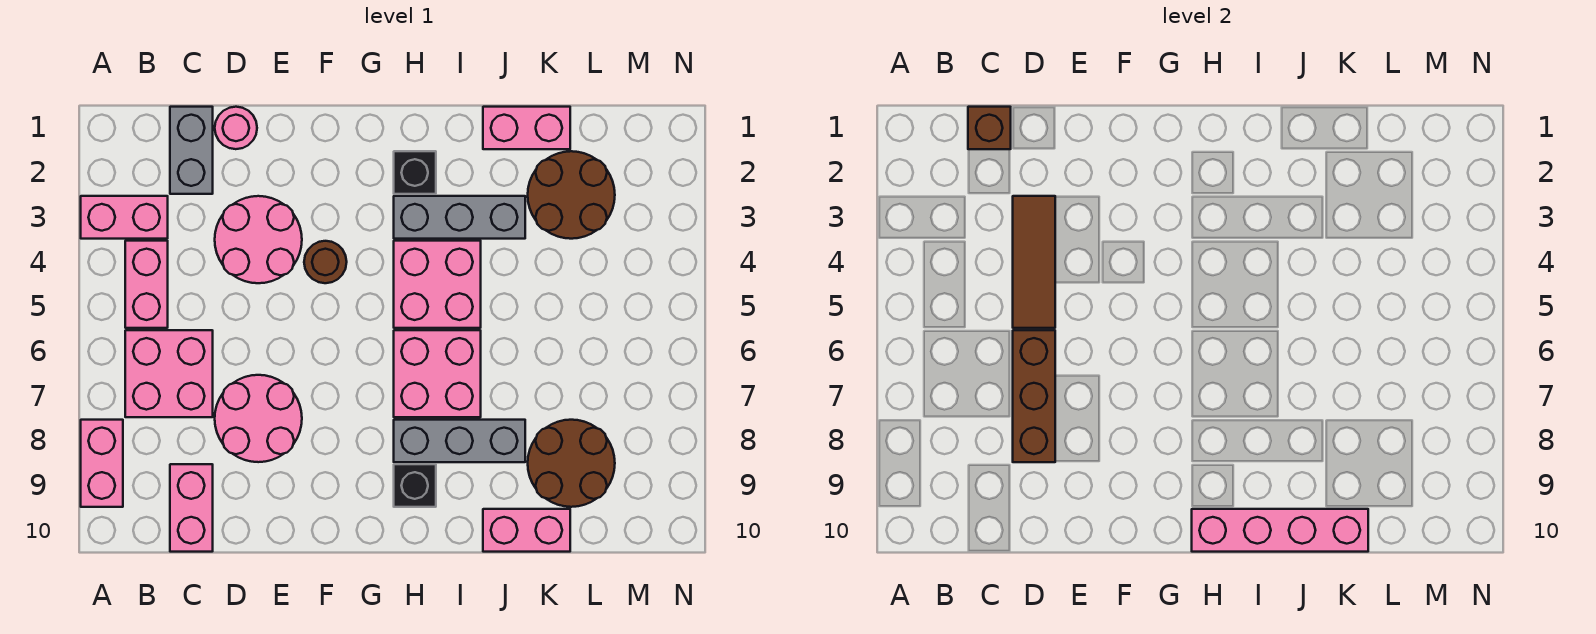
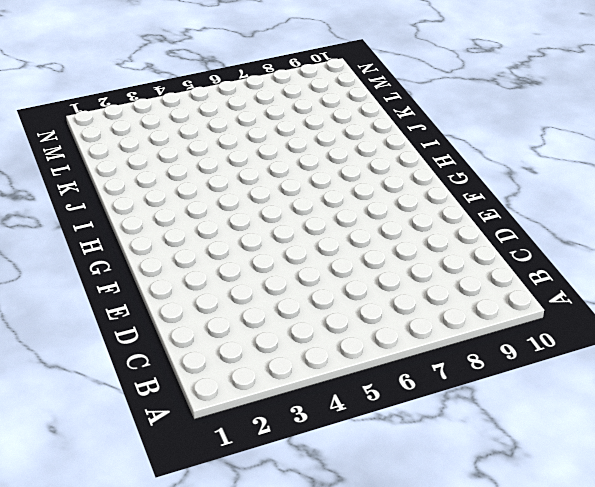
none -> pink 1x2 brick [81,196,168,239]
none -> pink 1x2 brick [81,420,123,507]
none -> pink 1x2 brick [125,241,168,328]

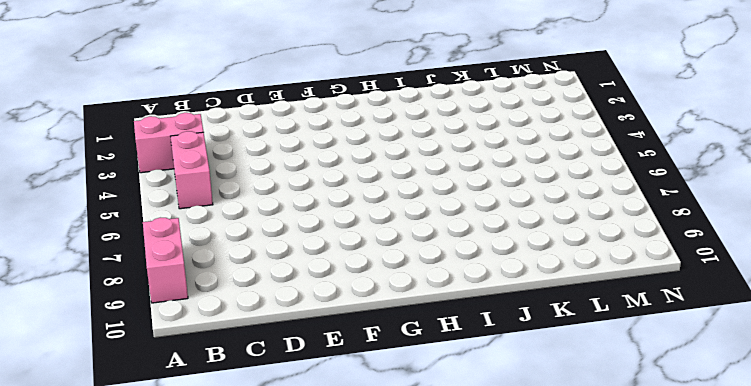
none -> pink 2x2 brick [125,330,213,417]
none -> grey 1x2 brick [170,107,213,194]
none -> pink 1x2 brick [170,464,213,552]

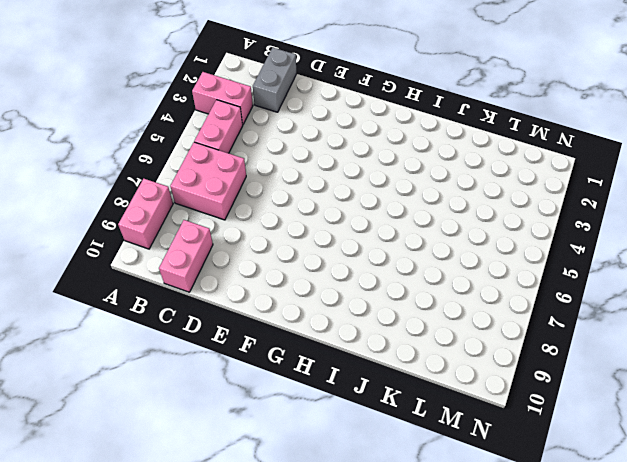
none -> pink 1x1 round brick [215,107,257,149]
none -> pink 2x2 round brick [215,196,302,283]
none -> pink 2x2 round brick [215,375,302,462]

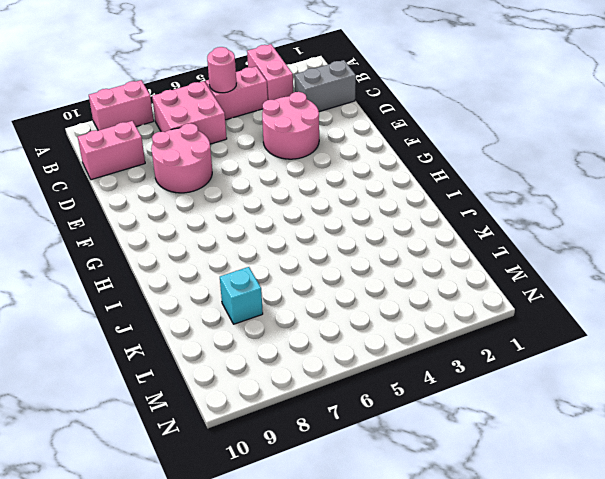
pink 1x1 round brick [207,47,236,93] -> pink 1x1 round brick moved to [215,107,257,149]
cyan 1x1 brick [220,267,263,324] -> brown 2x2 round brick [528,420,615,507]
none -> brown 1x1 round brick [304,241,347,283]
none -> black 1x1 brick [394,151,436,194]
none -> grey 1x3 brick [394,196,525,239]

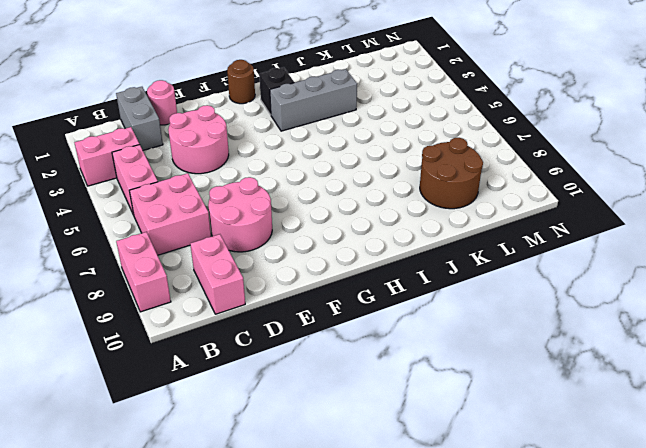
brown 1x1 round brick [227,60,255,104] -> brown 1x1 round brick moved to [304,241,347,283]
none -> pink 2x2 brick [394,241,481,328]
none -> pink 2x2 brick [394,330,481,417]
none -> grey 1x3 brick [394,420,525,462]

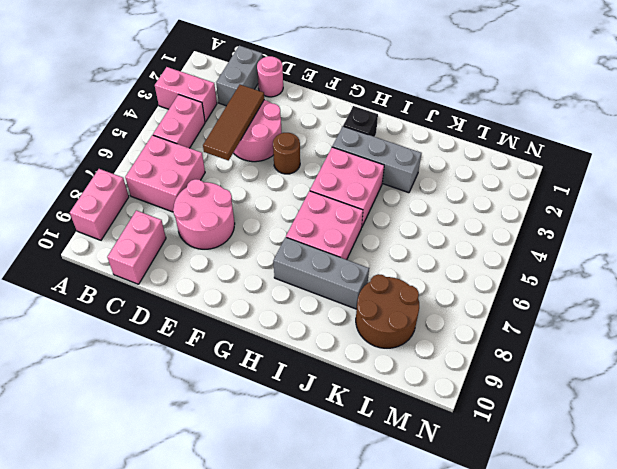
none -> black 1x1 brick [394,464,436,507]
none -> pink 1x2 brick [483,107,570,149]
none -> pink 1x2 brick [483,509,570,552]

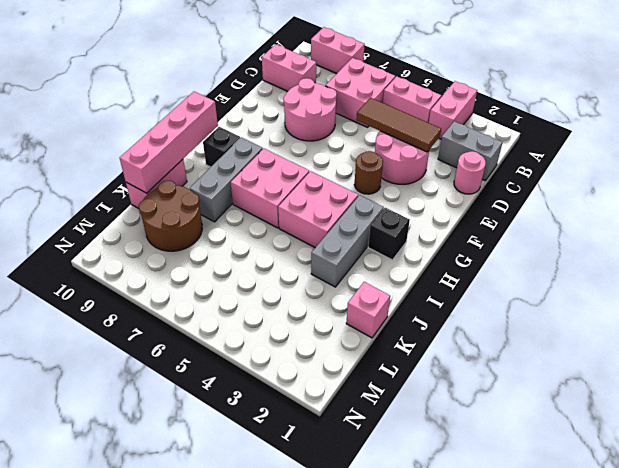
pink 1x1 brick [346,282,390,338] -> pink 1x2 brick [483,107,570,149]
none -> brown 2x2 round brick [528,151,615,239]
none -> brown 1x1 brick [968,107,1011,149]
none -> brown 1x3 brick [1013,330,1055,462]

